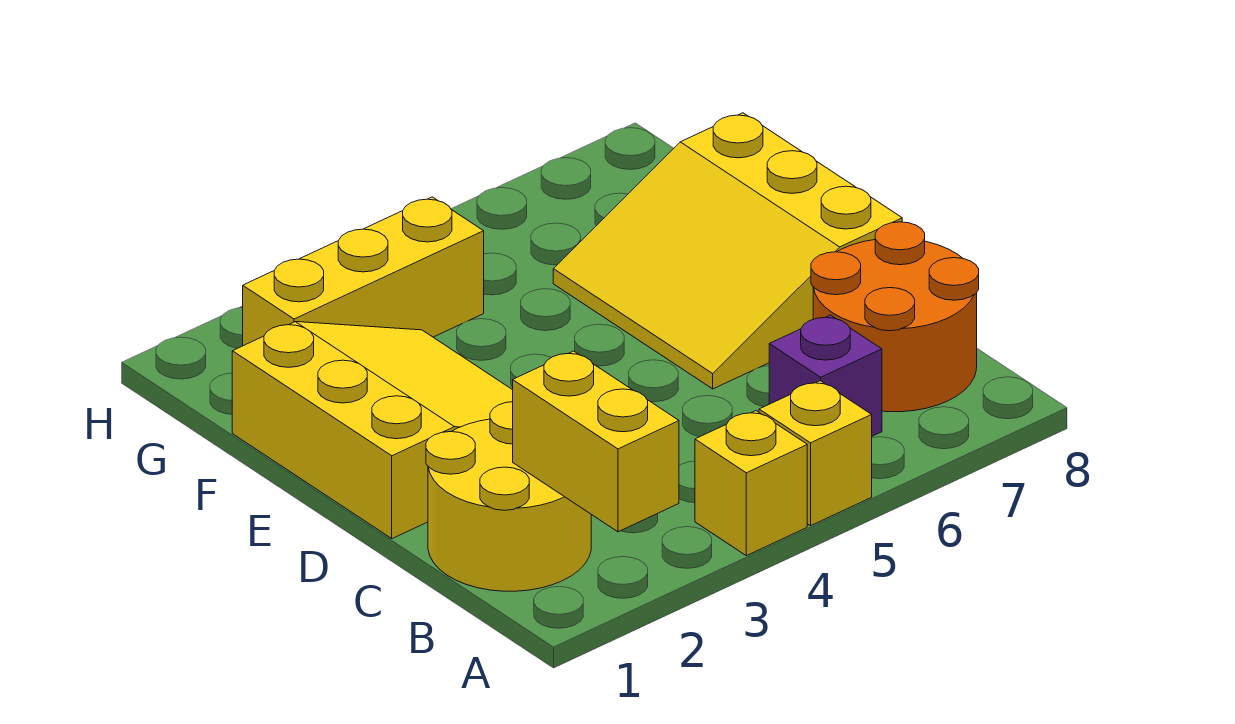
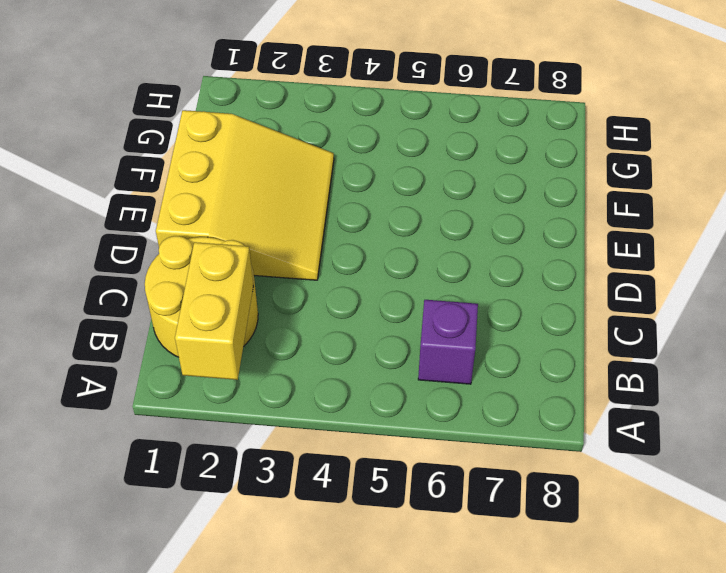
none -> yellow 1x1 brick [695,411,807,556]
none -> yellow 1x1 brick [759,381,872,526]

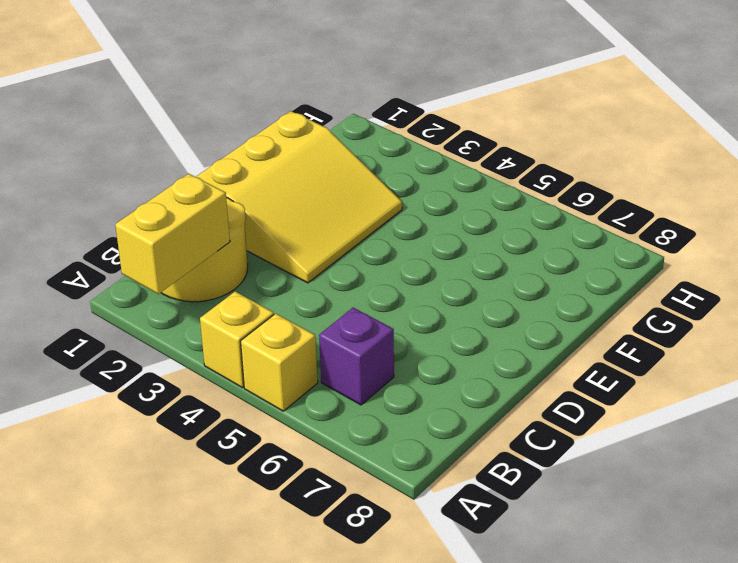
none -> orange 2x2 round brick [811,222,979,412]
none -> yellow 3x3 slope [553,113,902,389]

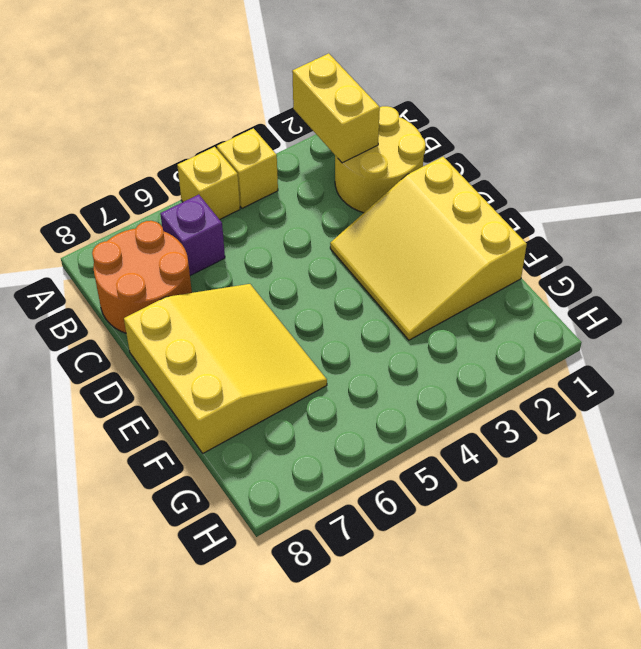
none -> yellow 1x3 brick [243,197,484,346]

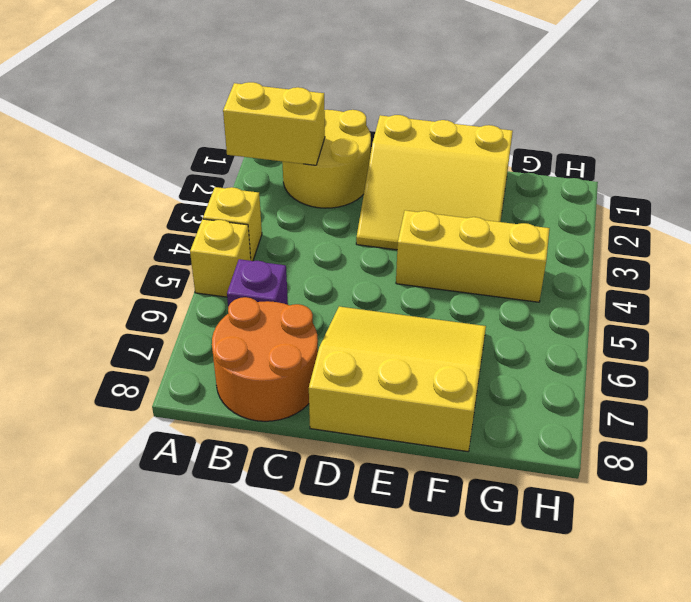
yellow 1x3 brick [396,210,550,302] -> yellow 1x3 brick turned to [243,197,484,346]

